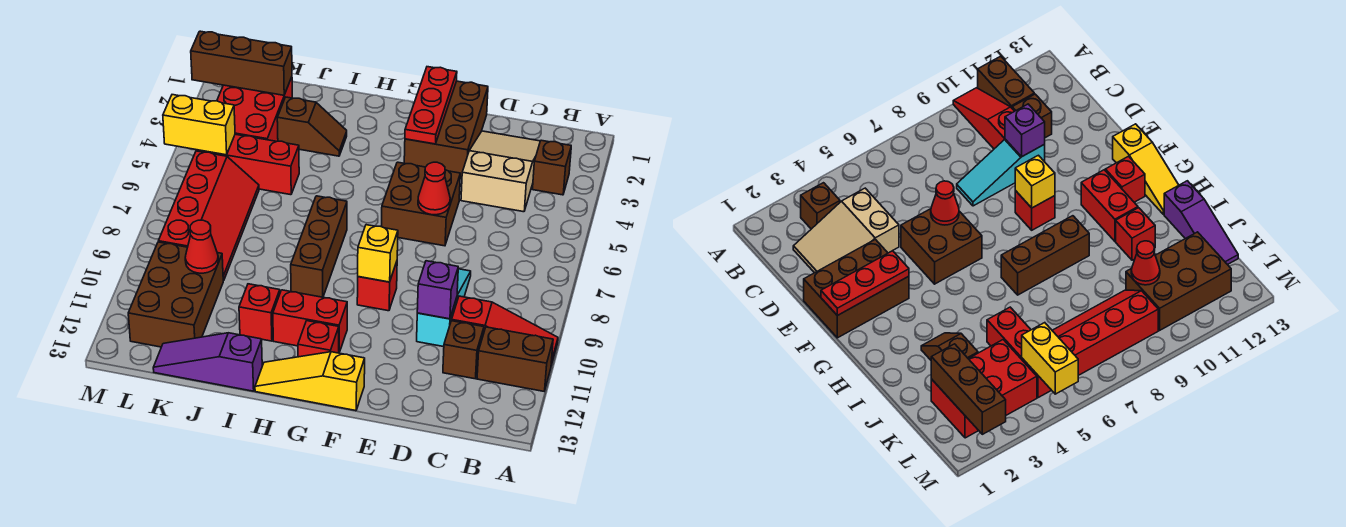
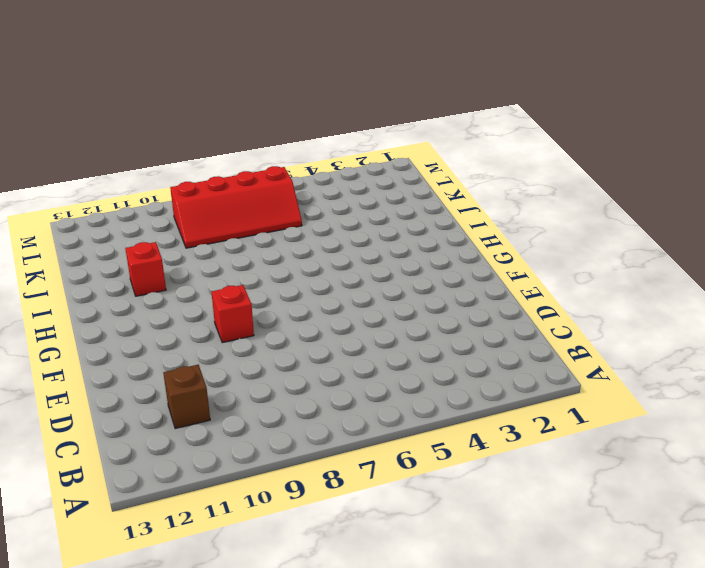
none -> red 1x3 slope [452,296,558,365]
none -> brown 1x2 brick [477,327,553,391]
none -> brown 1x1 brick [533,140,571,195]

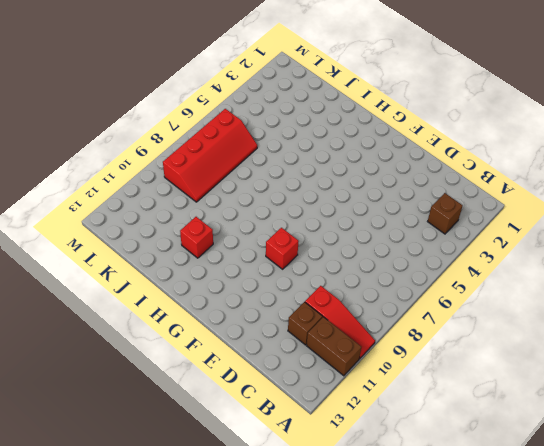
none -> tan 2x3 slope [461,131,540,212]
none -> cyan 1x3 slope [417,269,471,347]
none -> brown 2x3 brick [404,81,488,177]

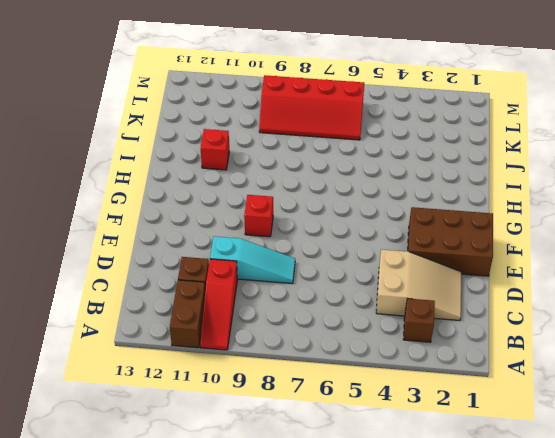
none -> brown 2x2 brick [382,162,460,246]
none -> yellow 1x3 slope [255,352,365,411]
none -> red 1x2 brick [273,290,347,352]

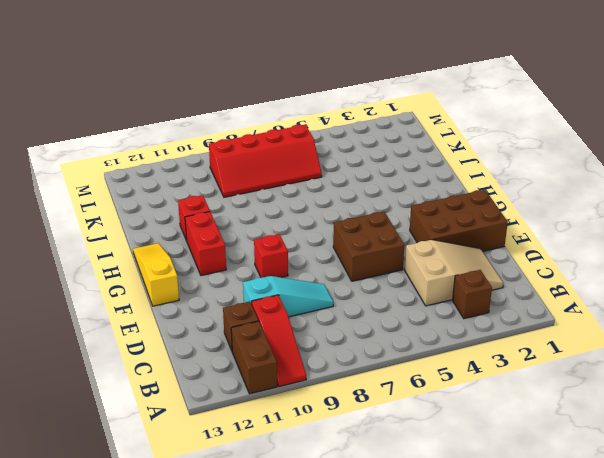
none -> red 1x1 brick [298,321,339,357]
none -> brown 1x3 brick [291,196,347,297]
none -> brown 1x2 slope [277,97,347,156]

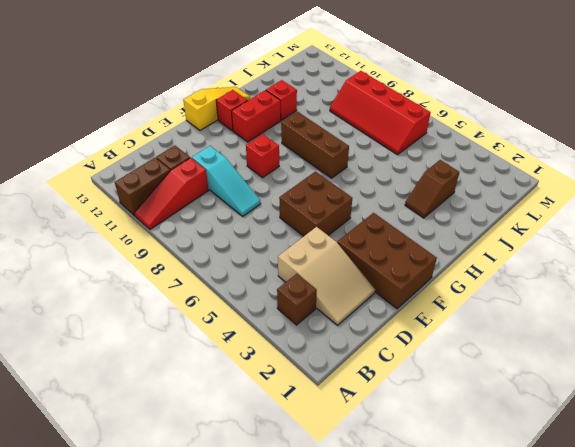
none -> purple 1x3 slope [153,333,262,391]
none -> red 1x3 brick [196,134,299,195]
none -> red 2x3 brick [217,77,292,142]

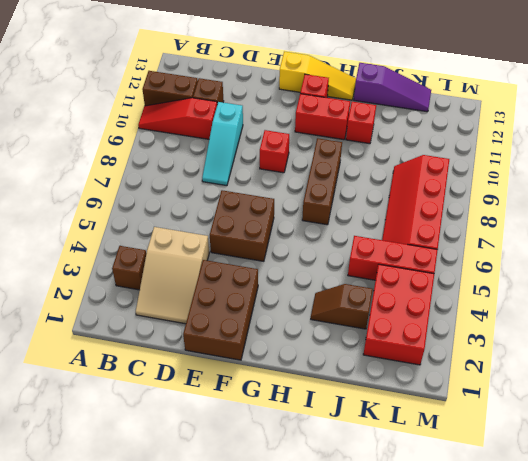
none -> brown 2x3 brick [128,242,224,347]
none -> purple 1x1 brick [417,261,458,319]
none -> red 1x1 cone [418,162,450,215]

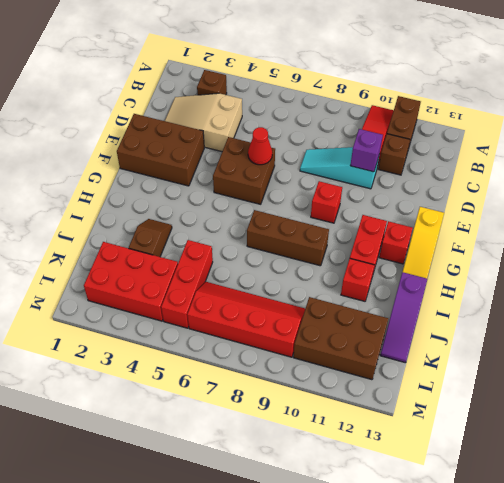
none -> red 1x3 plate [405,67,457,144]
none -> yellow 1x1 brick [358,225,398,282]
none -> brown 1x3 brick [191,31,292,95]

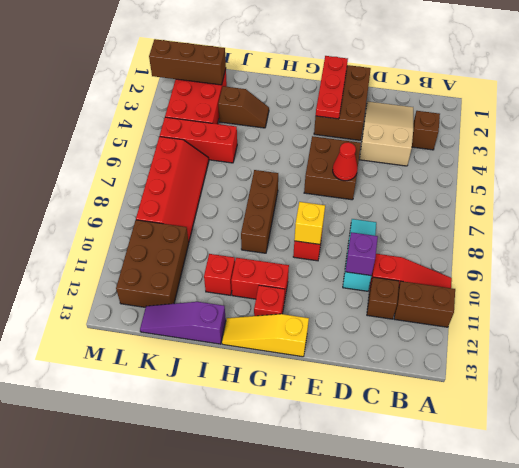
none -> red 1x1 cone [185,220,218,273]
none -> yellow 1x2 brick [163,95,235,155]

